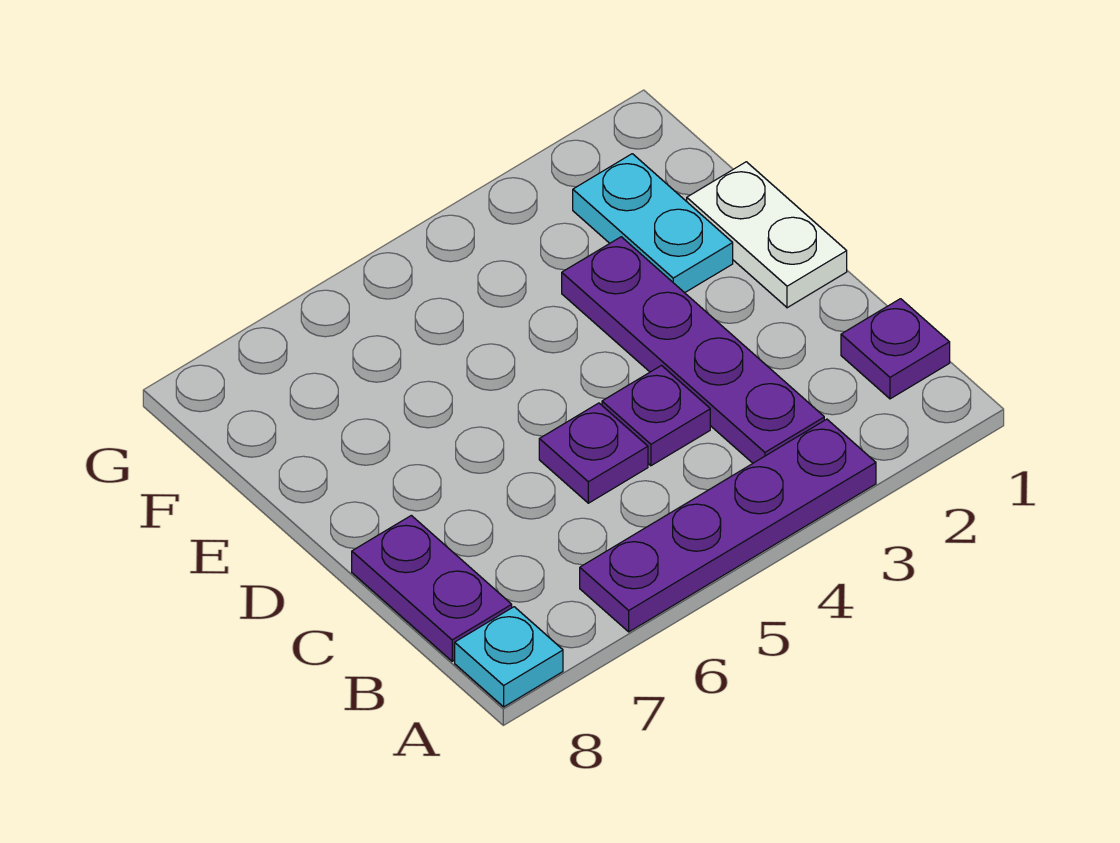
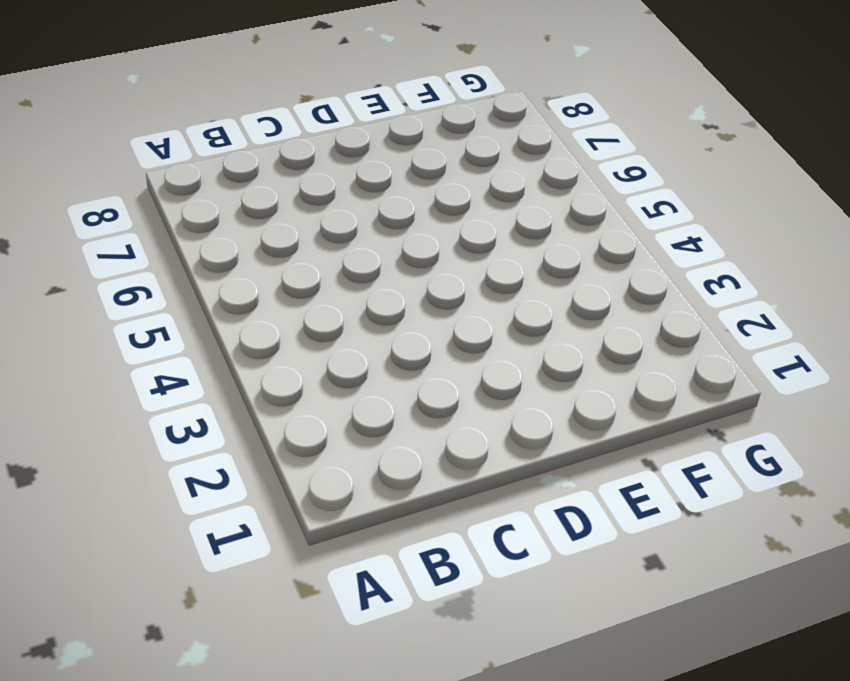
none -> purple 1x4 plate [580,419,876,632]
none -> cyan 1x1 plate [455,607,563,707]

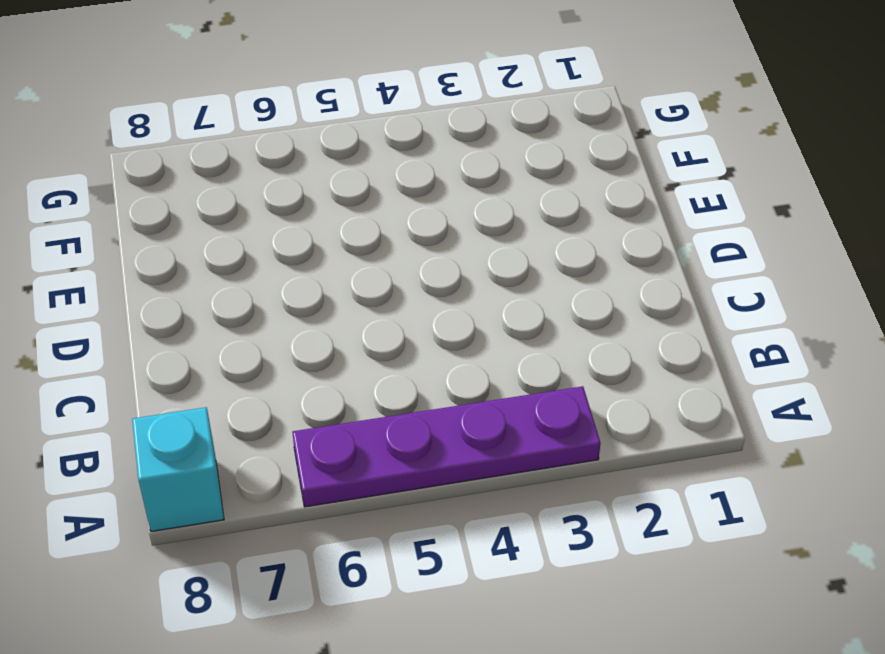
cyan 1x1 brick [132,407,224,532] -> cyan 1x1 plate [455,607,563,707]
none -> purple 1x1 plate [841,299,950,399]
none -> purple 1x4 plate [562,237,824,463]

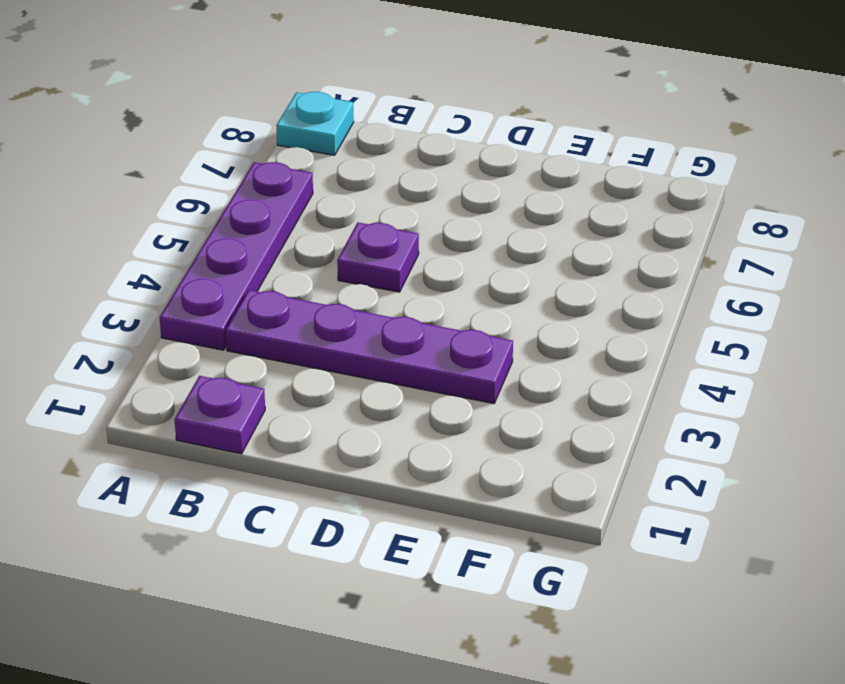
none -> purple 1x2 plate [352,515,512,661]
none -> purple 1x1 plate [602,366,710,466]

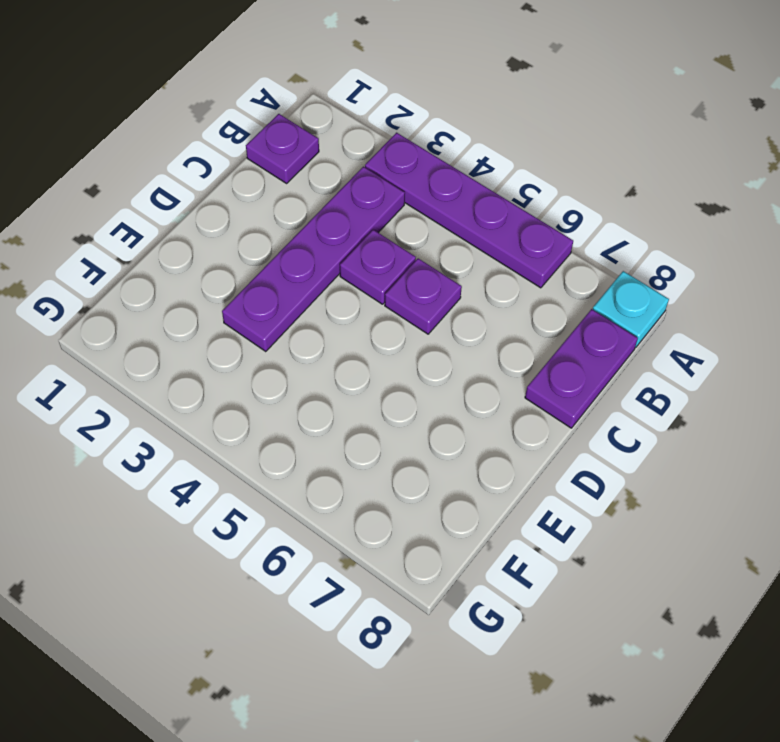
none -> white 1x2 plate [687,162,847,308]
none -> cyan 1x2 plate [573,154,733,293]

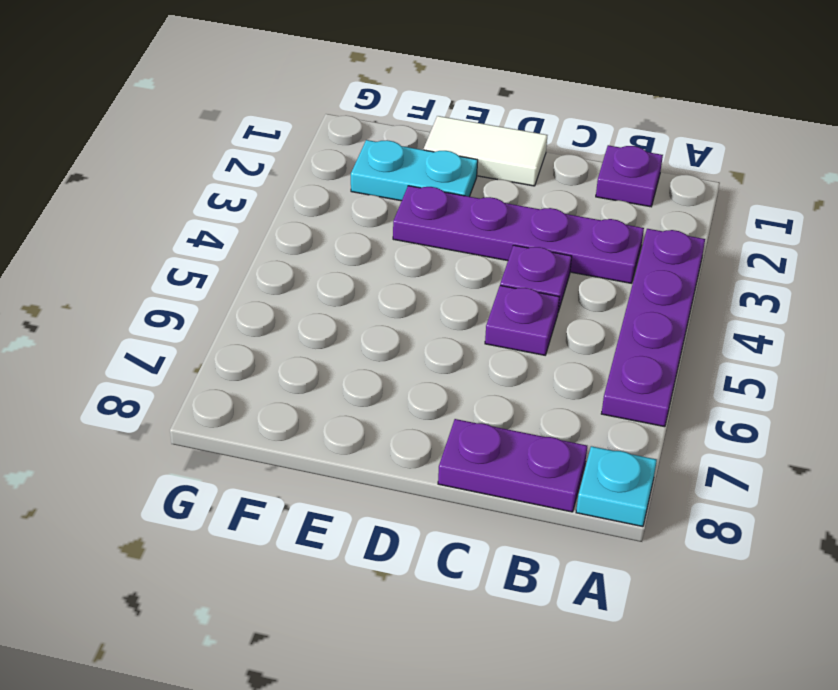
white 1x2 tile [424,116,547,186] -> white 1x2 plate [687,162,847,308]

